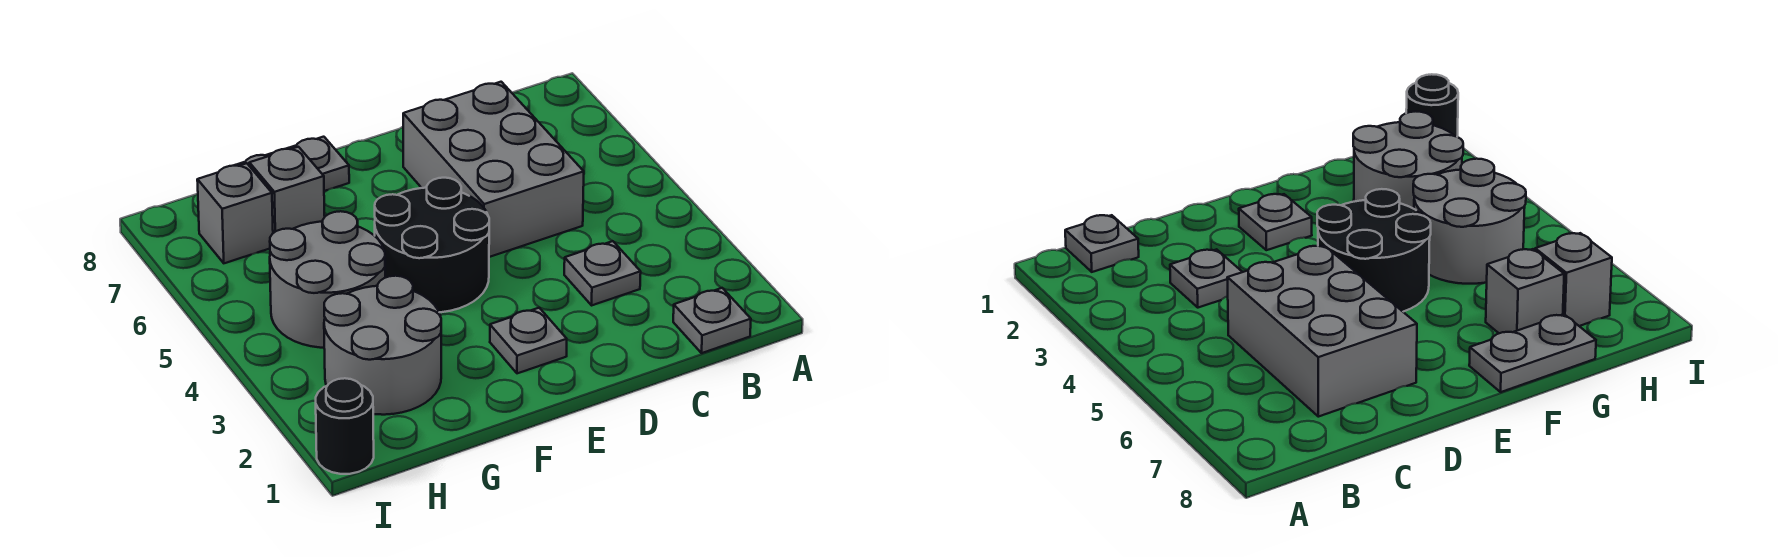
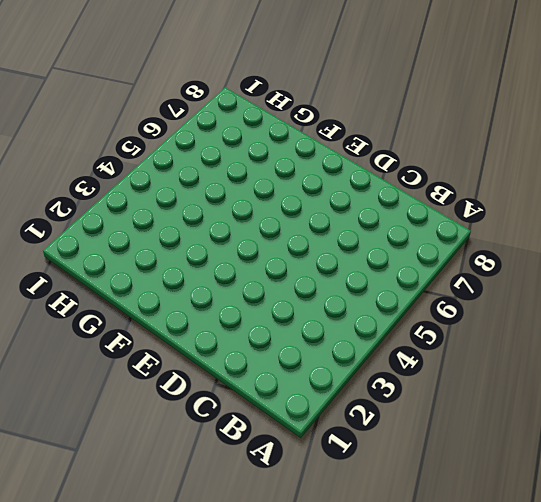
none -> grey 1x1 plate [673,288,751,353]
none -> grey 1x1 plate [564,241,641,305]

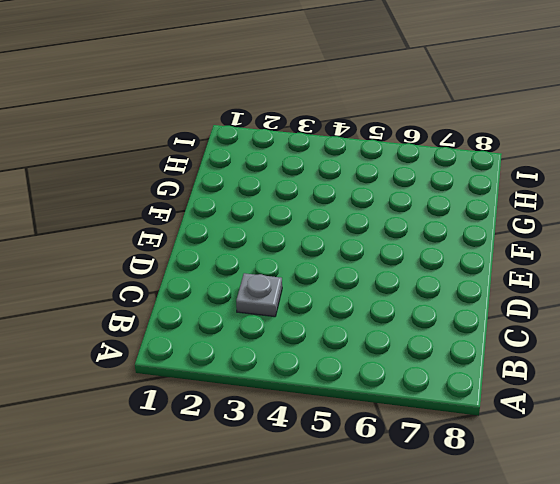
none -> grey 1x1 plate [673,288,751,353]
none -> grey 2x3 brick [403,82,584,257]

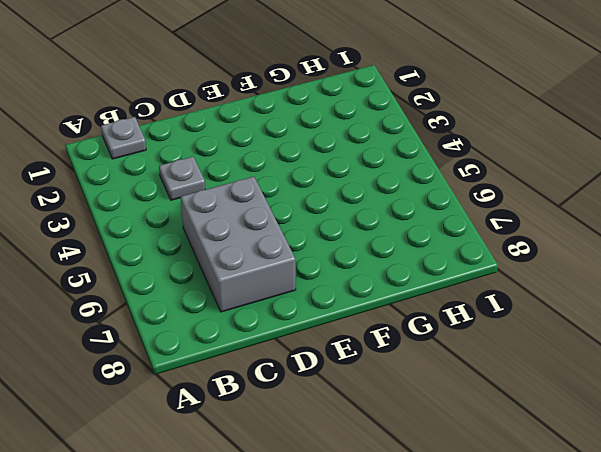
none -> grey 1x1 plate [490,308,567,373]
none -> black 2x2 round brick [375,178,489,312]

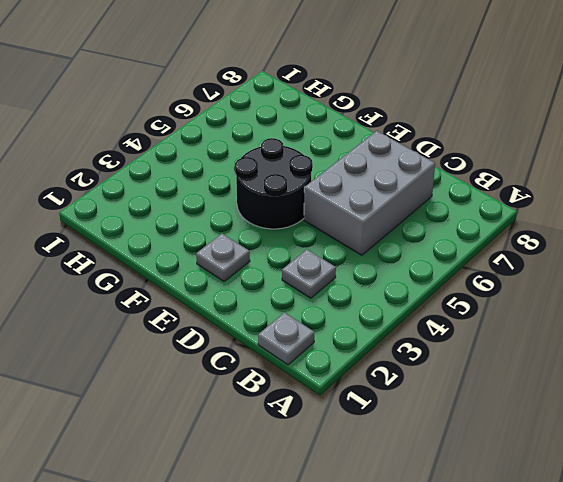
none -> grey 1x2 plate [234,137,349,191]
none -> grey 2x2 round brick [324,276,441,415]

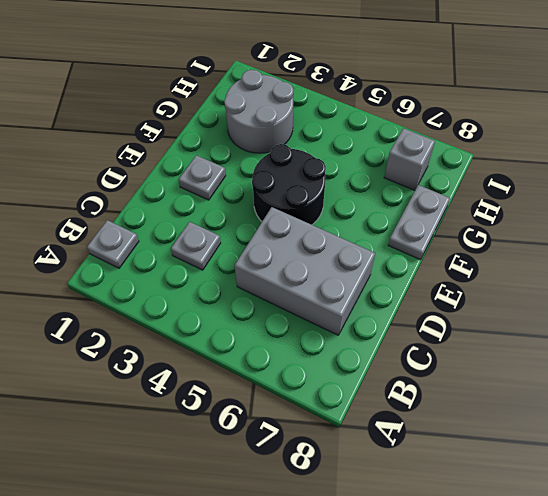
none -> grey 2x2 round brick [270,211,385,348]
none -> grey 1x1 brick [249,147,325,233]

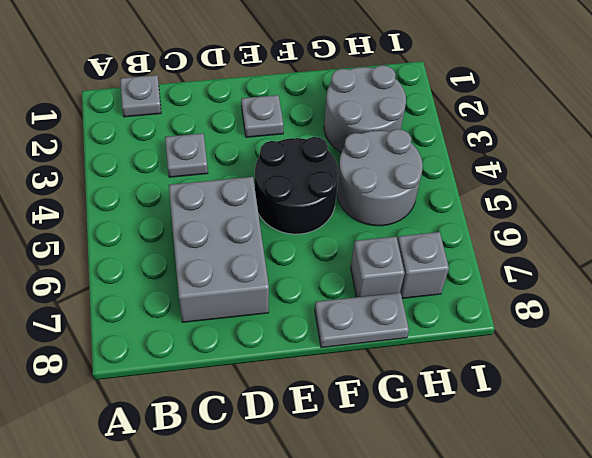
none -> black 1x1 round brick [316,378,374,474]

